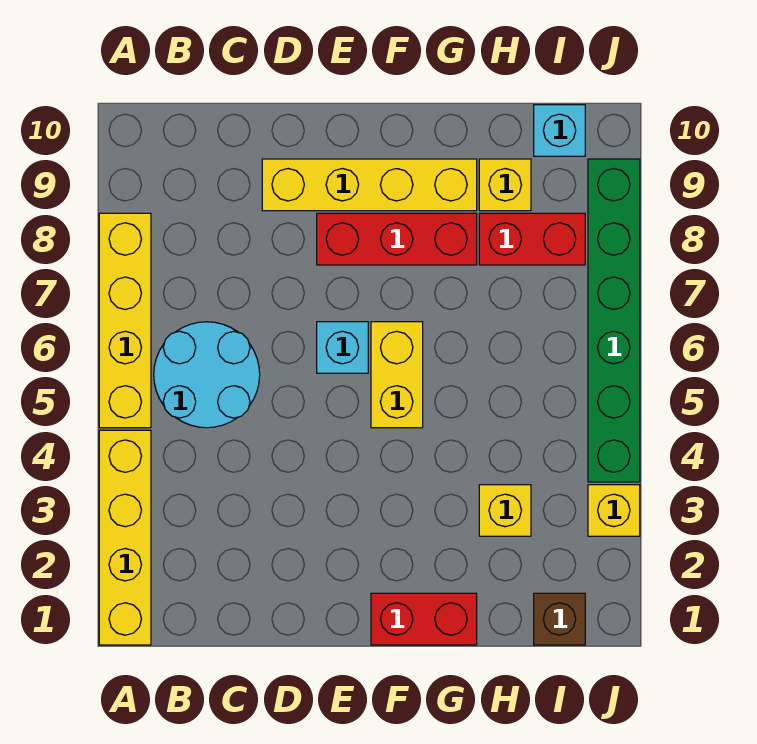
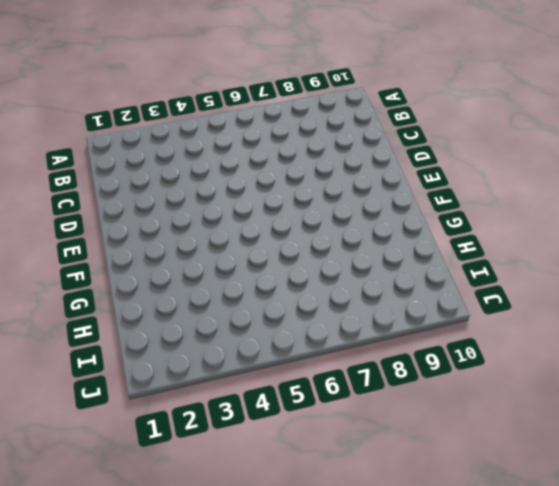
none -> yellow 1x4 brick [99,430,151,645]
none -> yellow 1x4 brick [99,213,151,428]
none -> cyan 2x2 round brick [154,322,260,428]

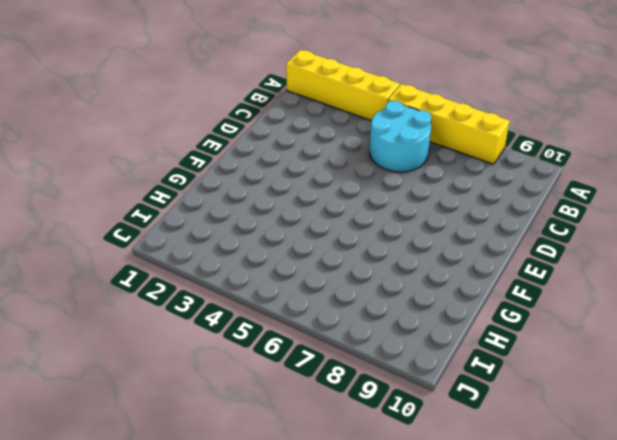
none -> yellow 1x4 brick [262,159,477,211]
none -> cyan 1x1 brick [317,322,368,373]
none -> red 1x3 brick [317,213,477,265]

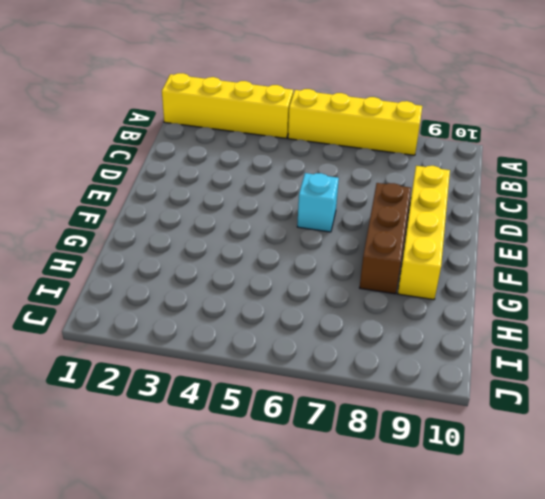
brown 1x3 brick [360,183,411,294] -> red 1x3 brick [317,213,477,265]
none -> cyan 2x2 round brick [154,322,260,428]
none -> red 1x2 brick [371,593,477,645]
none -> yellow 1x2 brick [371,322,423,428]

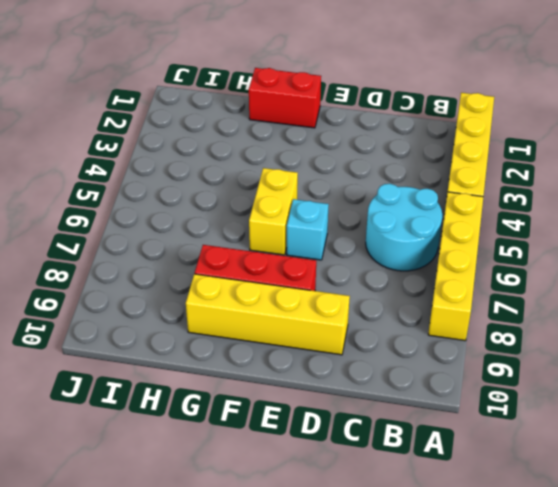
none -> yellow 1x1 brick [479,485,531,536]
none -> red 1x2 brick [479,213,585,265]
none -> yellow 1x1 brick [479,159,531,211]

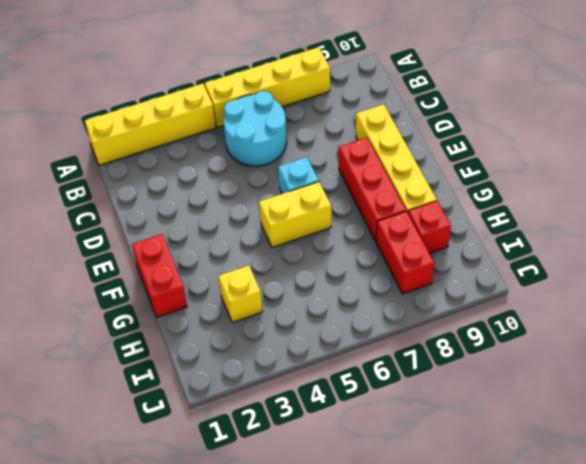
red 1x1 brick [408,201,451,253] -> yellow 1x1 brick [479,159,531,211]
none -> brown 1x1 brick [534,593,585,645]
none -> cyan 1x1 brick [534,105,585,156]
none -> yellow 1x1 brick [588,485,640,536]

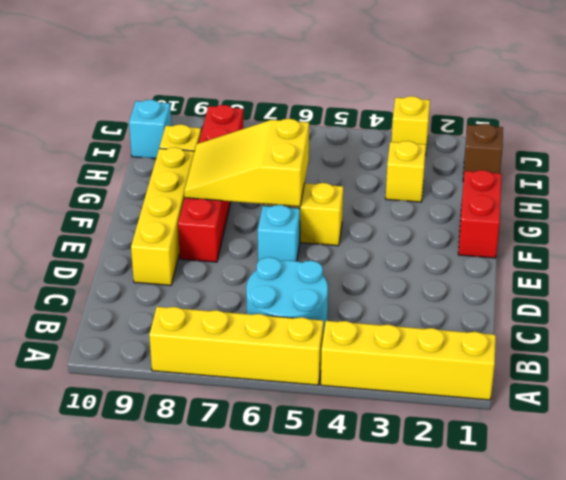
yellow 2x3 slope [184,119,309,207] -> none
none -> green 1x6 brick [588,159,640,482]

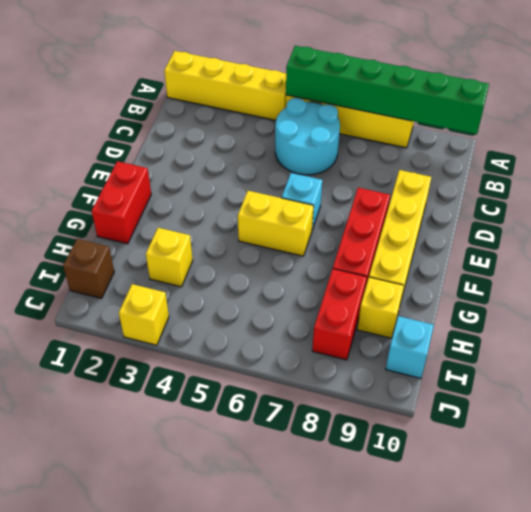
green 1x6 brick [286,46,489,134] -> green 1x6 brick moved to [588,159,640,482]

